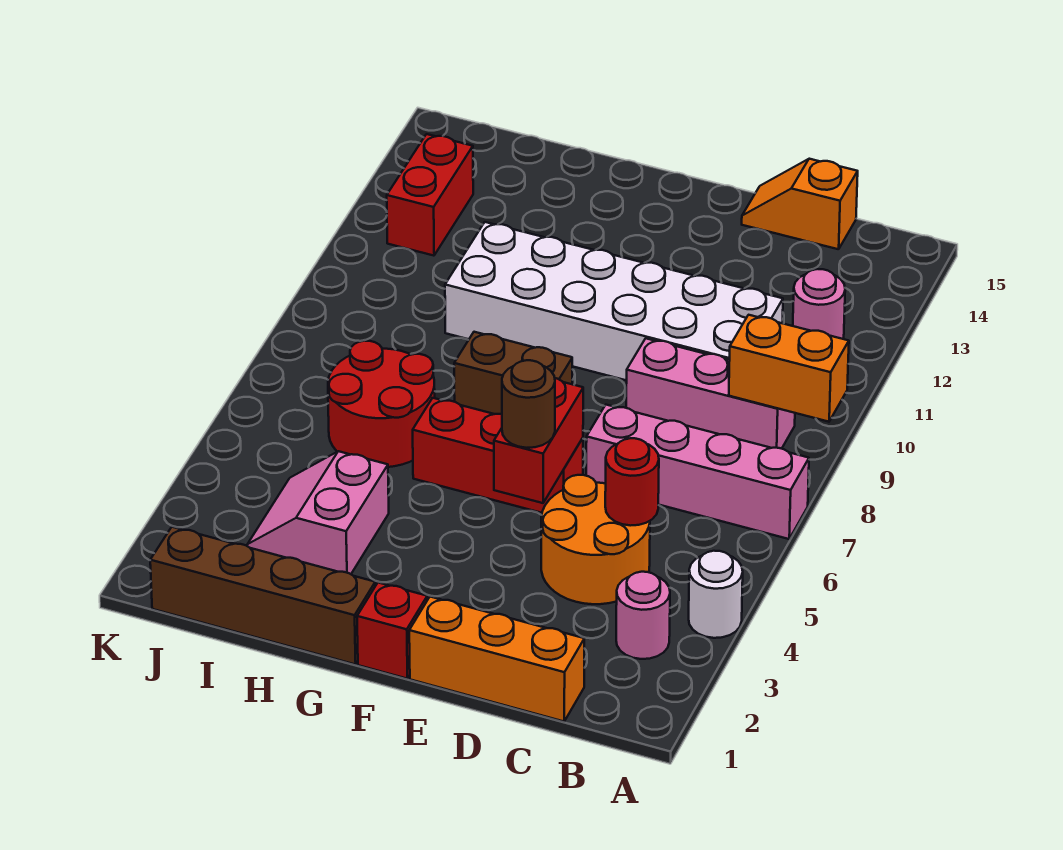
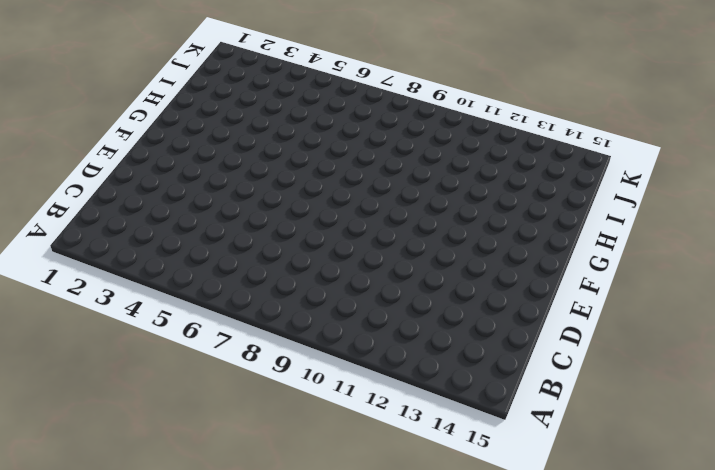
none -> white 1x1 round brick [689,551,743,638]
none -> pink 1x4 brick [586,405,809,539]
none -> pink 1x1 round brick [616,572,670,659]

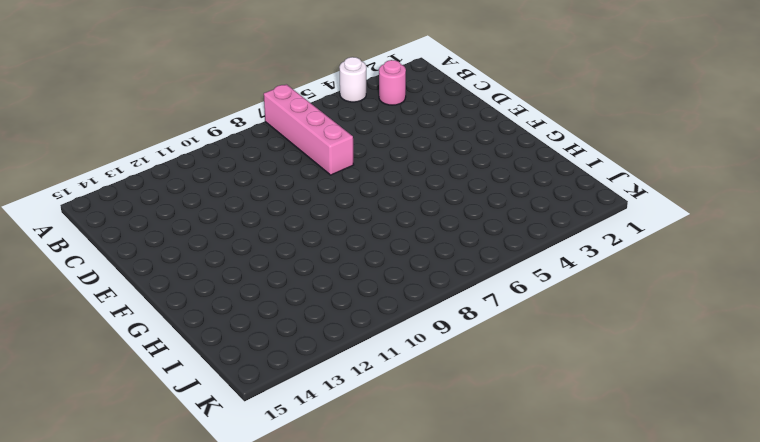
none -> pink 1x3 brick [626,338,795,449]
none -> pink 1x1 round brick [793,269,845,339]
none -> orange 1x3 brick [409,597,584,721]

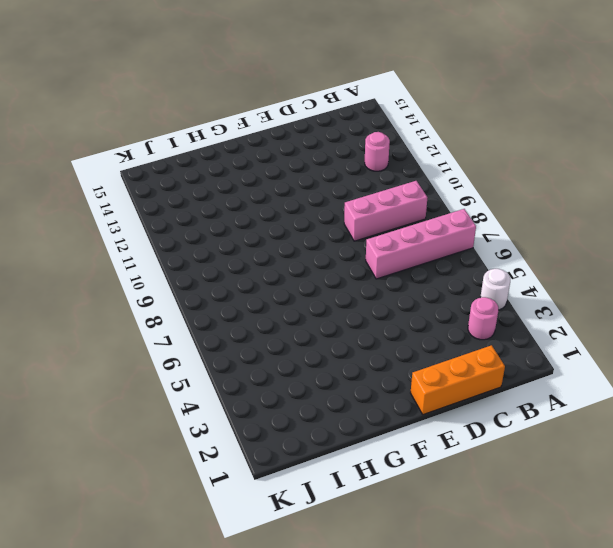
none -> orange 2x2 round brick [541,475,650,604]
none -> white 2x6 brick [445,222,783,380]
none -> orange 1x2 slope [742,159,858,249]

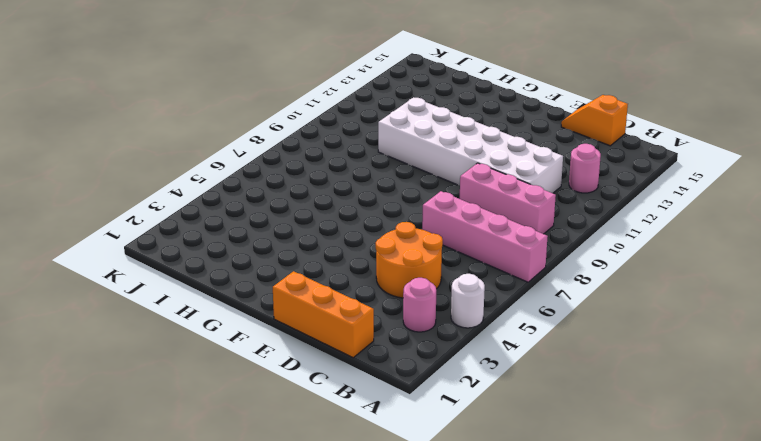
none -> red 1x3 brick [413,398,583,513]
none -> red 1x1 brick [357,583,427,678]
none -> brown 1x2 brick [454,332,572,414]

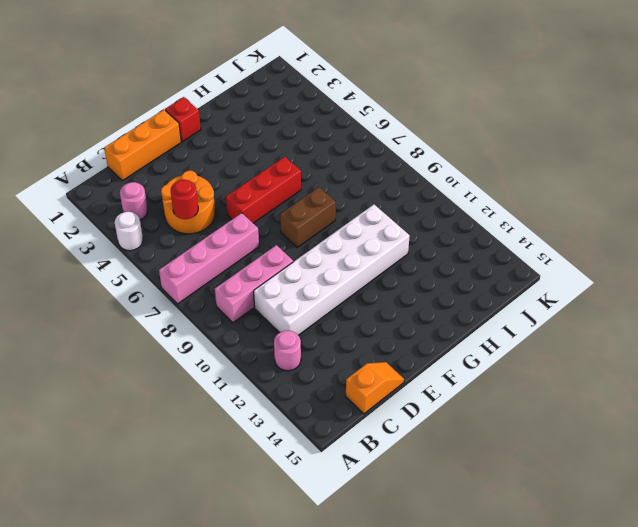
none -> brown 1x4 brick [150,527,375,664]
none -> pink 2x2 slope [247,451,389,574]
none -> red 2x2 round brick [328,341,435,467]

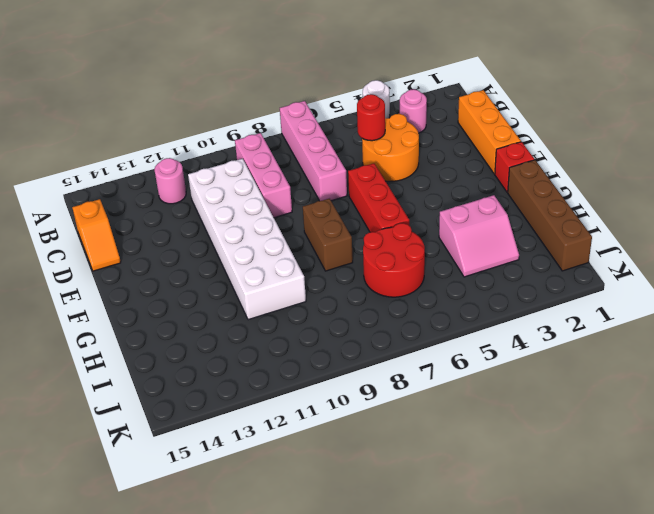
none -> red 1x2 brick [387,134,473,256]
none -> orange 1x2 brick [729,315,849,422]
none -> red 1x2 brick [494,378,583,503]

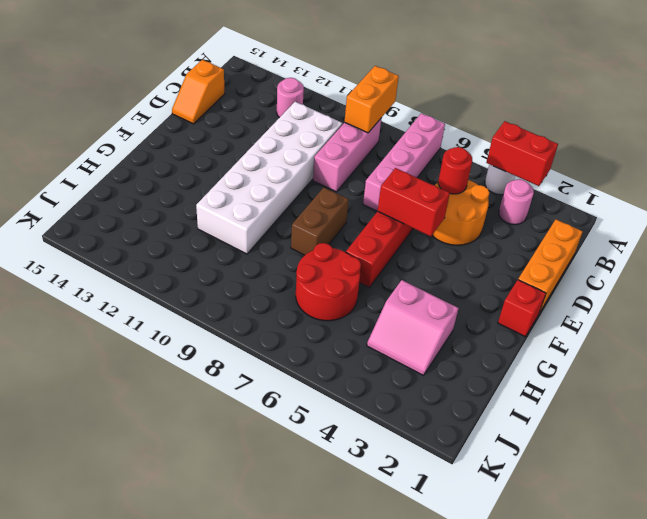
red 1x2 brick [486,121,558,186] -> red 1x2 brick moved to [387,134,473,256]
none -> brown 1x4 brick [150,527,375,664]
none -> brown 1x1 round brick [502,360,555,448]

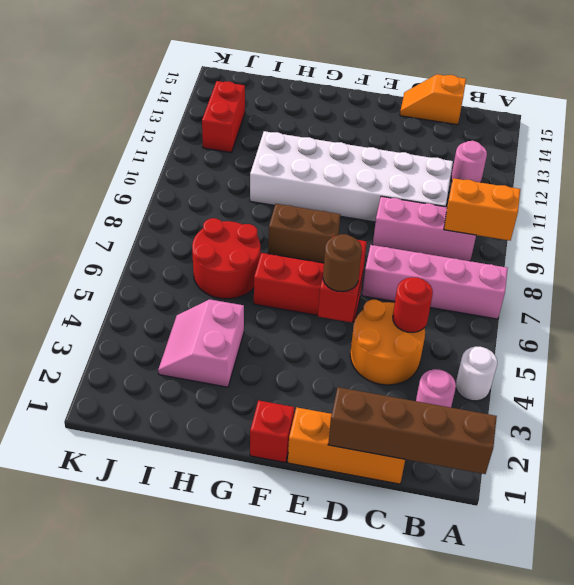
brown 1x4 brick [328,387,497,474] -> brown 1x4 brick moved to [150,527,375,664]

